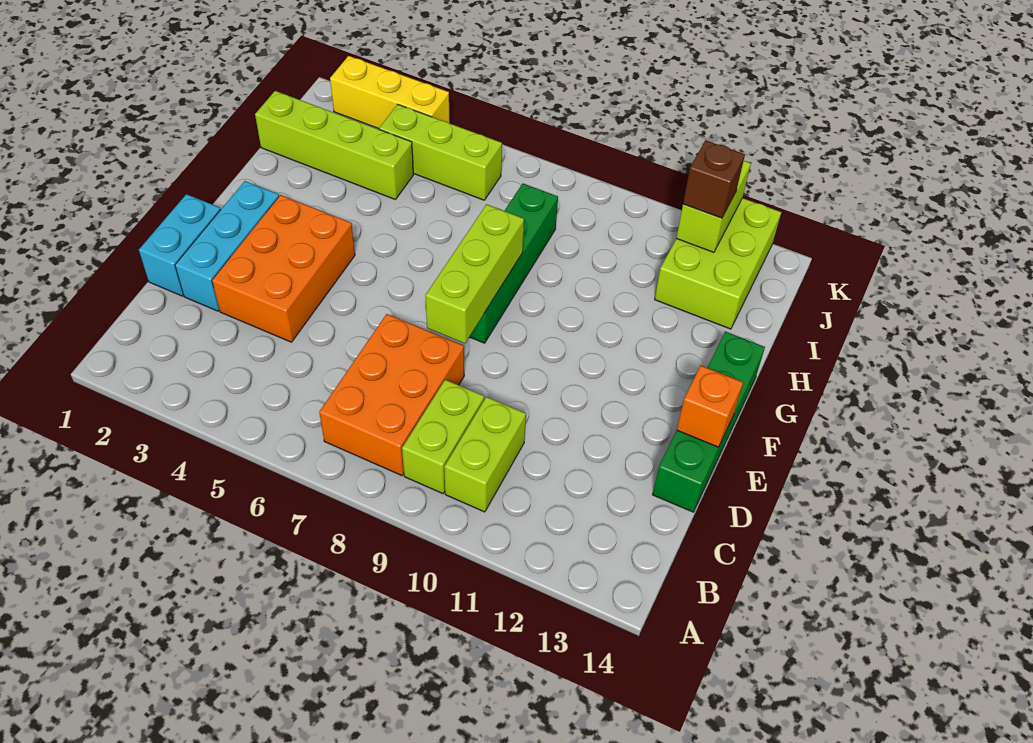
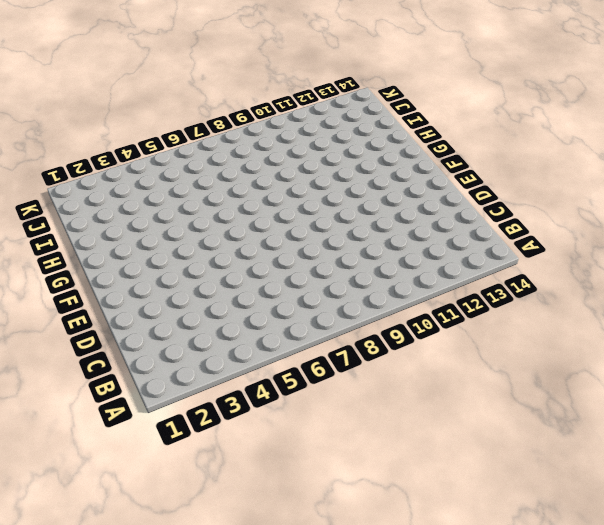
none -> orange 2x3 brick [319,314,464,476]
none -> lime 1x2 brick [402,380,484,494]
none -> lime 1x2 brick [444,397,526,512]

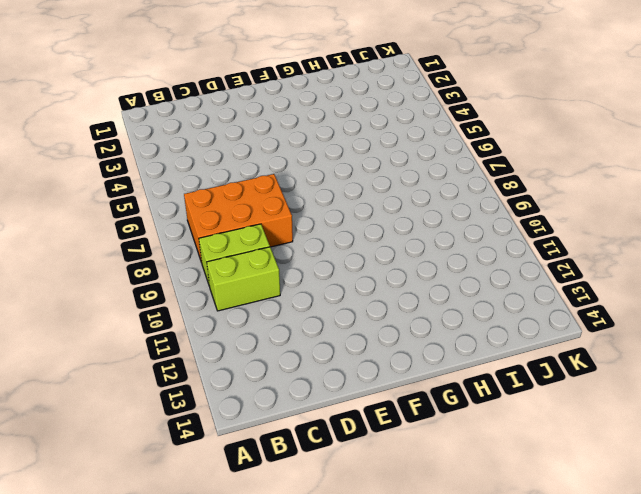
none -> cyan 1x2 brick [139,194,221,296]
none -> cyan 1x3 brick [175,181,279,311]
none -> orange 2x3 brick [212,195,355,342]

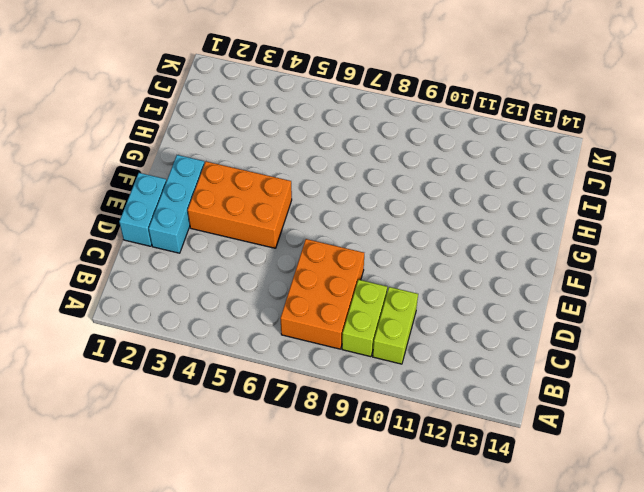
orange 2x3 brick [188,162,292,248] -> orange 2x3 brick turned to [212,195,355,342]
none -> green 1x4 brick [653,332,765,512]
none -> green 1x4 brick [470,183,558,343]
none -> lime 1x4 brick [255,91,414,200]

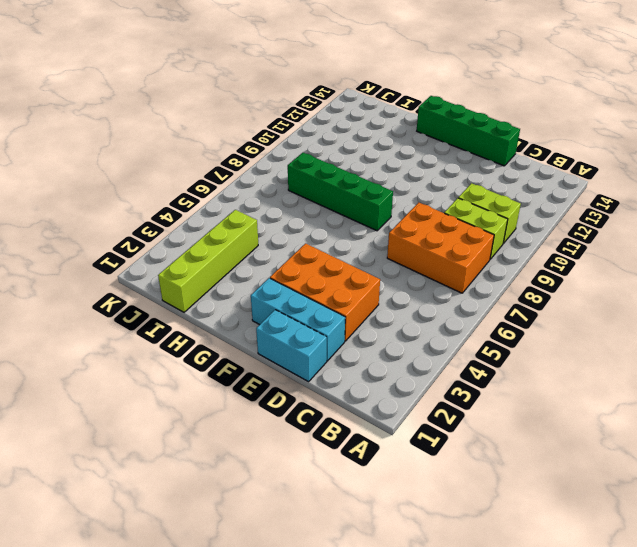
none -> lime 2x3 brick [655,198,781,329]
none -> lime 1x3 brick [379,104,502,200]
none -> yellow 1x3 brick [330,56,450,129]

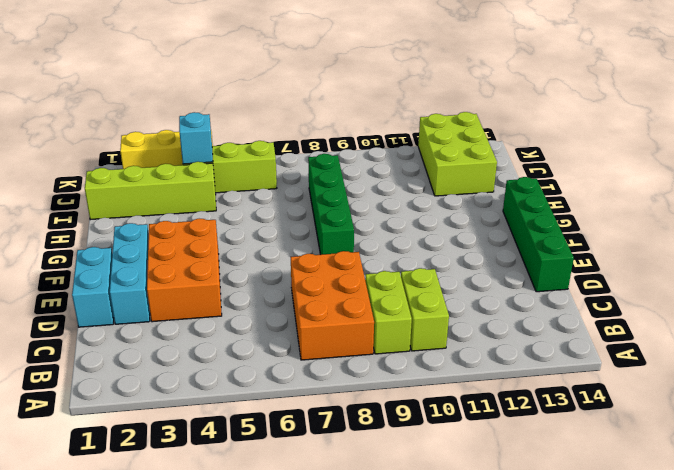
cyan 1x1 brick [179,112,213,164] -> none
none -> lime 1x3 brick [425,204,524,343]
none -> orange 1x1 brick [677,366,743,447]
none -> lime 1x2 brick [676,161,751,252]

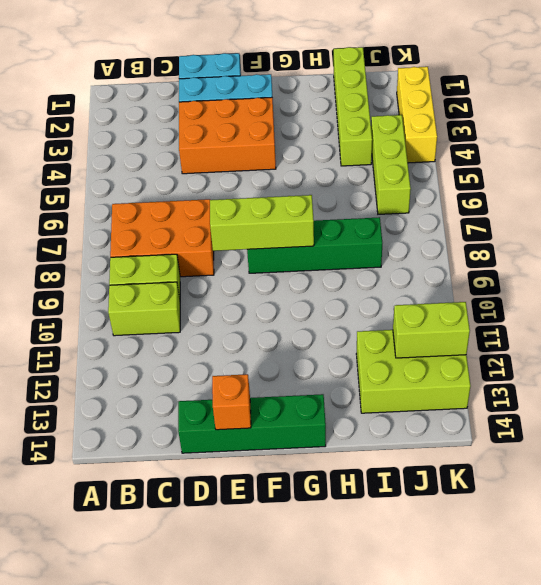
none -> brown 1x1 brick [683,140,745,218]

